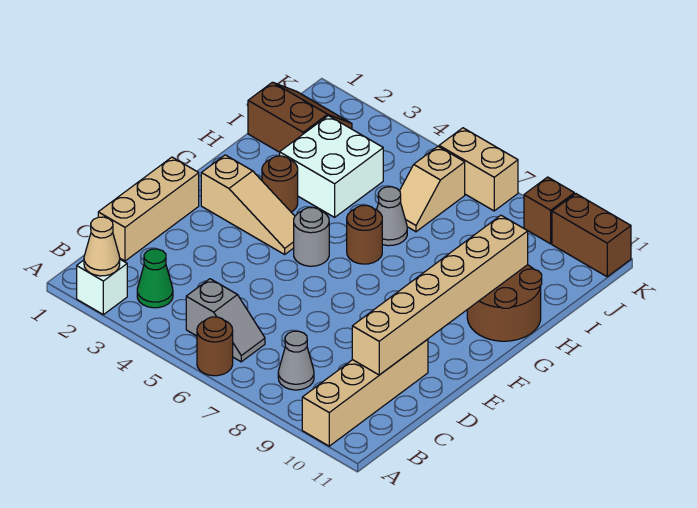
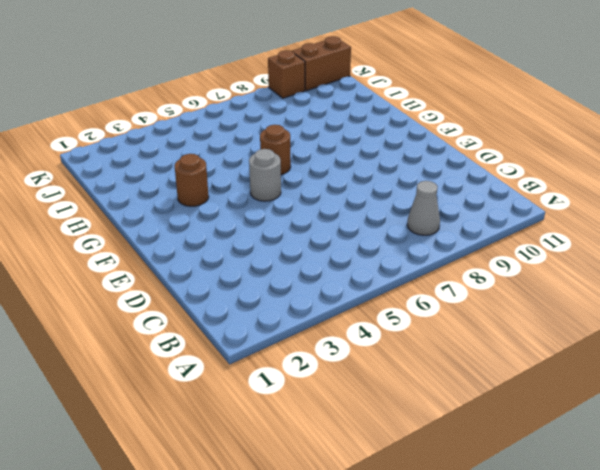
none -> white 1x1 brick [77,260,127,315]
none -> brown 1x1 round brick [197,317,233,376]
none -> tan 1x4 brick [302,339,428,446]

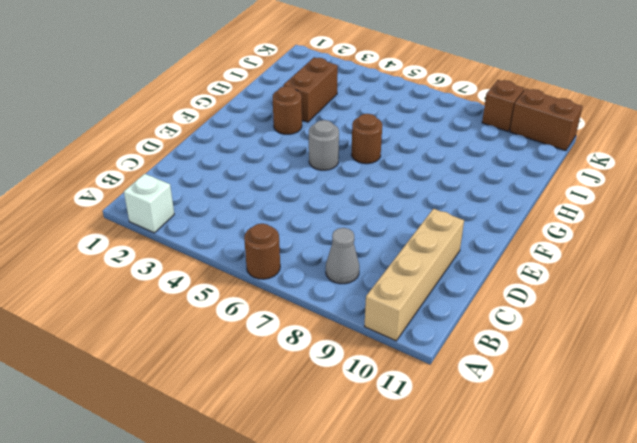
brown 1x2 brick [284,58,338,122] -> white 2x2 brick [280,116,383,217]
none -> green 1x1 cone [137,249,173,308]
none -> grey 1x2 slope [186,279,265,362]
none -> tan 1x3 brick [98,157,199,261]

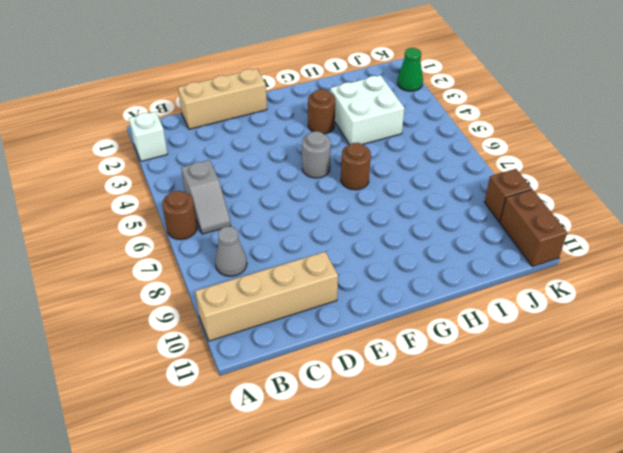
green 1x1 cone [397,48,423,91] -> green 1x1 cone moved to [137,249,173,308]
none -> tan 1x3 slope [201,155,295,254]
none -> brown 2x2 round brick [467,265,542,341]
none -> grey 1x1 cone [377,187,407,246]

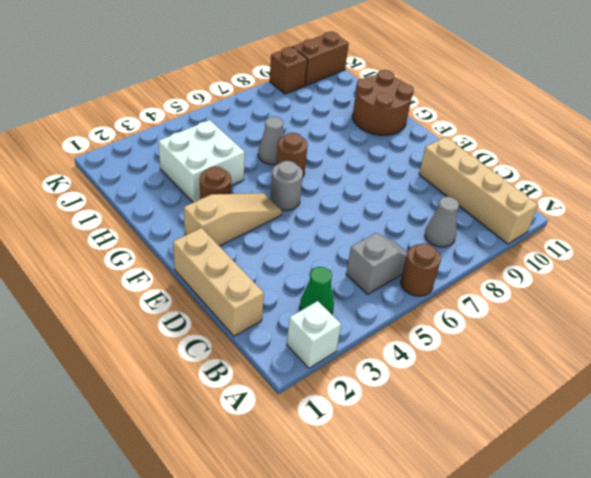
none -> brown 2x2 slope [248,82,352,152]
none -> tan 1x2 slope [400,146,465,232]
none -> tan 1x2 brick [439,128,518,211]

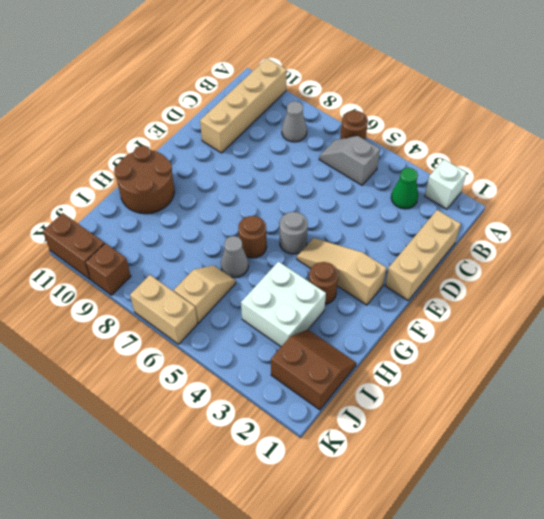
brown 2x2 slope [271,329,356,410] -> brown 2x2 slope turned to [248,82,352,152]
none -> tan 1x1 cone [84,217,120,276]
none -> tan 1x6 brick [352,215,528,375]

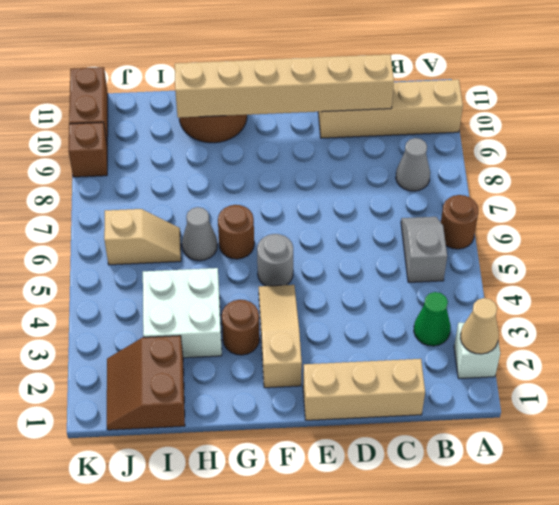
none -> tan 1x2 brick [439,128,518,211]

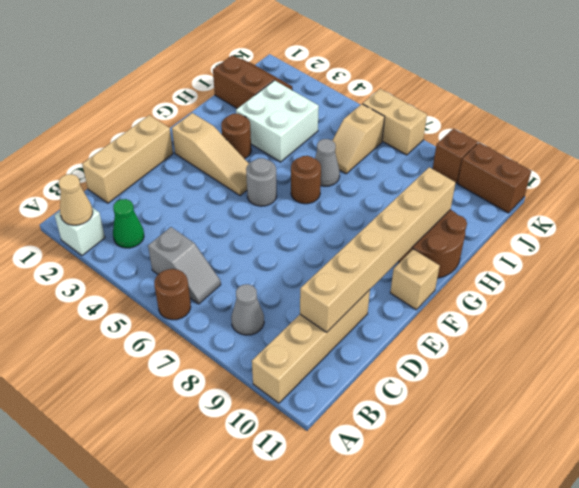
tan 1x1 brick [390,249,440,310] -> none

